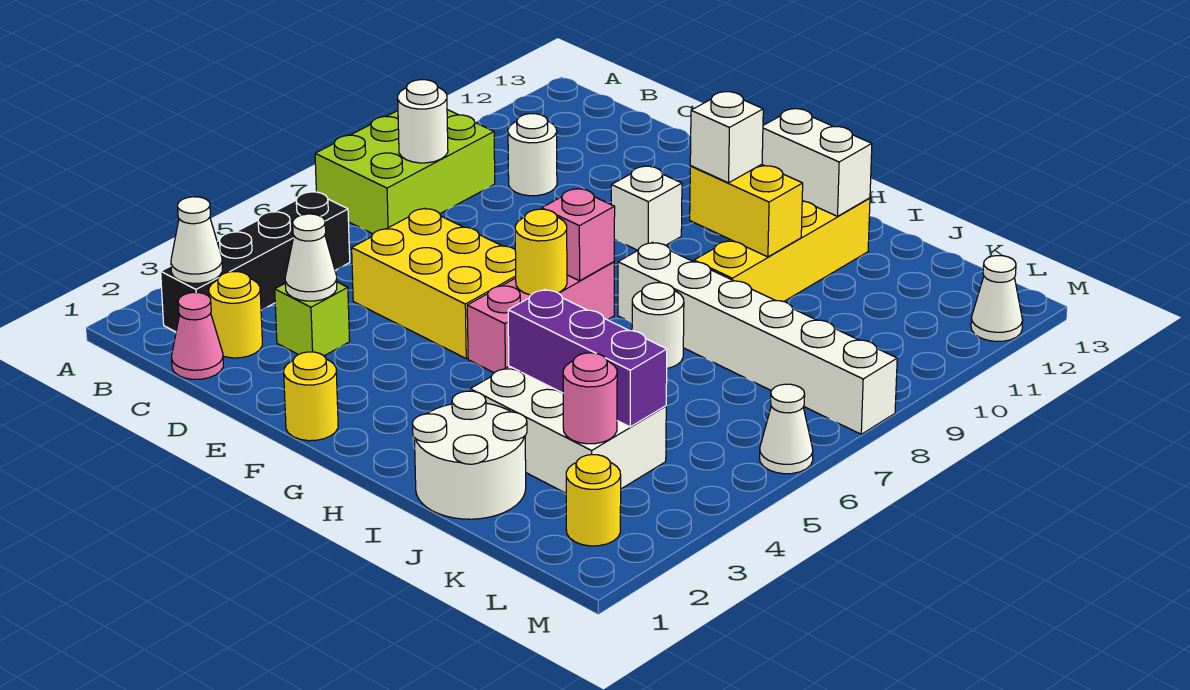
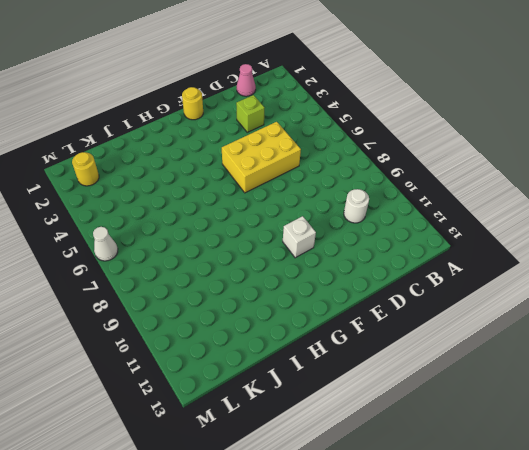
none -> lime 2x3 brick [315,110,495,234]
none -> black 1x4 brick [161,192,350,332]
none -> yellow 1x1 round brick [209,272,262,358]

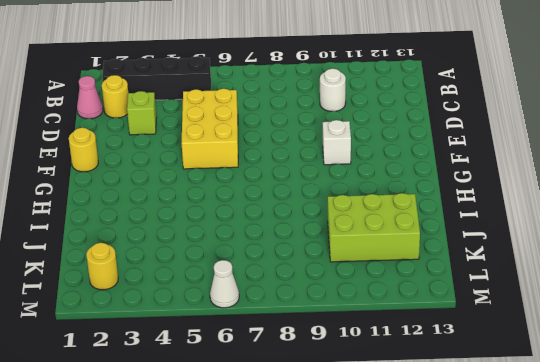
lime 2x3 brick [328,193,420,262] -> lime 2x3 brick moved to [315,110,495,234]
none -> pink 1x3 brick [467,262,614,373]
none -> white 1x6 brick [618,242,897,434]
none -> white 2x2 round brick [412,391,527,519]

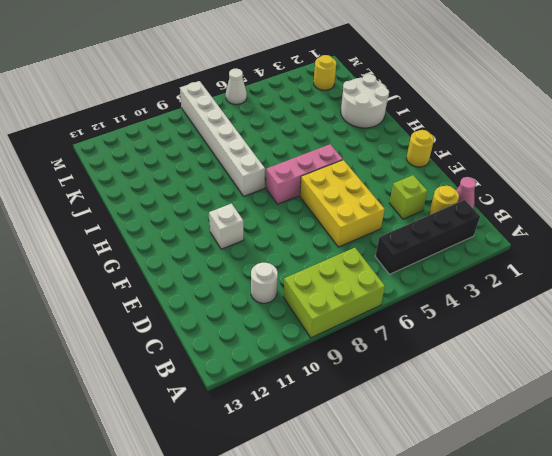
none -> white 2x3 brick [470,366,666,493]
none -> white 1x1 round brick [632,283,684,368]
none -> yellow 1x4 brick [694,198,870,302]

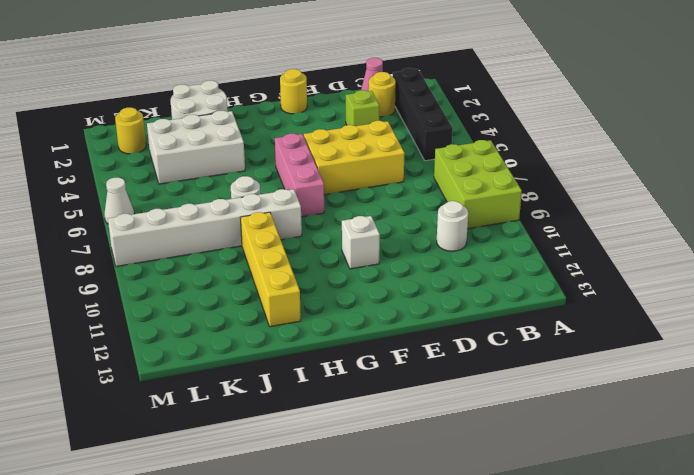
none -> white 1x1 cone [971,256,1023,341]
none -> white 1x1 cone [171,197,223,283]
none -> white 1x1 round brick [398,80,448,163]

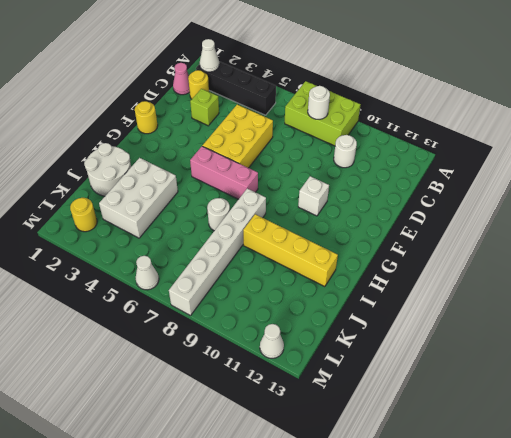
none -> white 1x1 cone [285,214,337,301]
none -> yellow 1x1 round brick [515,209,567,295]
none -> pink 1x1 brick [542,189,615,281]

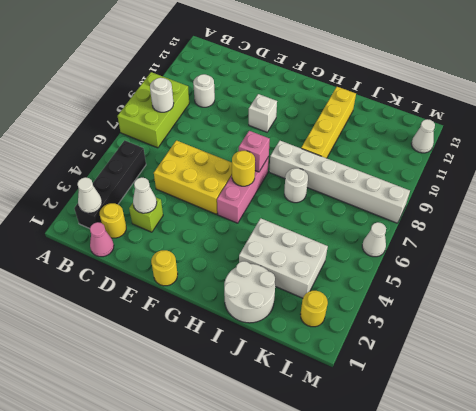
none -> yellow 1x2 brick [690,164,803,257]
none -> white 1x2 brick [762,109,872,216]
none -> purple 1x3 brick [508,289,667,427]

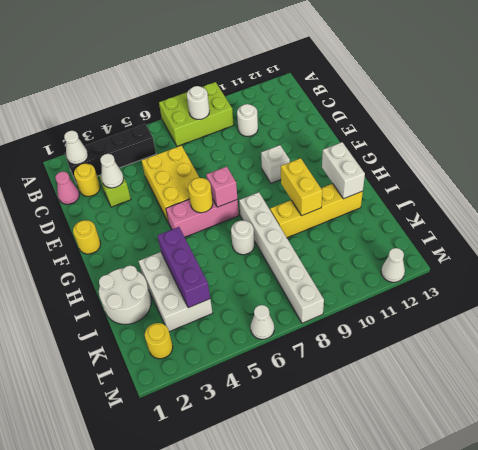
none -> pink 1x1 round brick [563,353,617,444]
none -> white 1x1 brick [690,92,763,183]

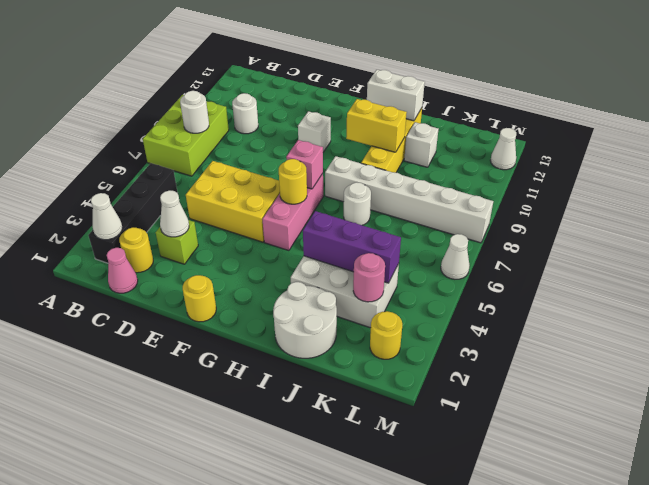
white 1x1 brick [404,122,439,167] -> white 1x1 brick moved to [690,92,763,183]

